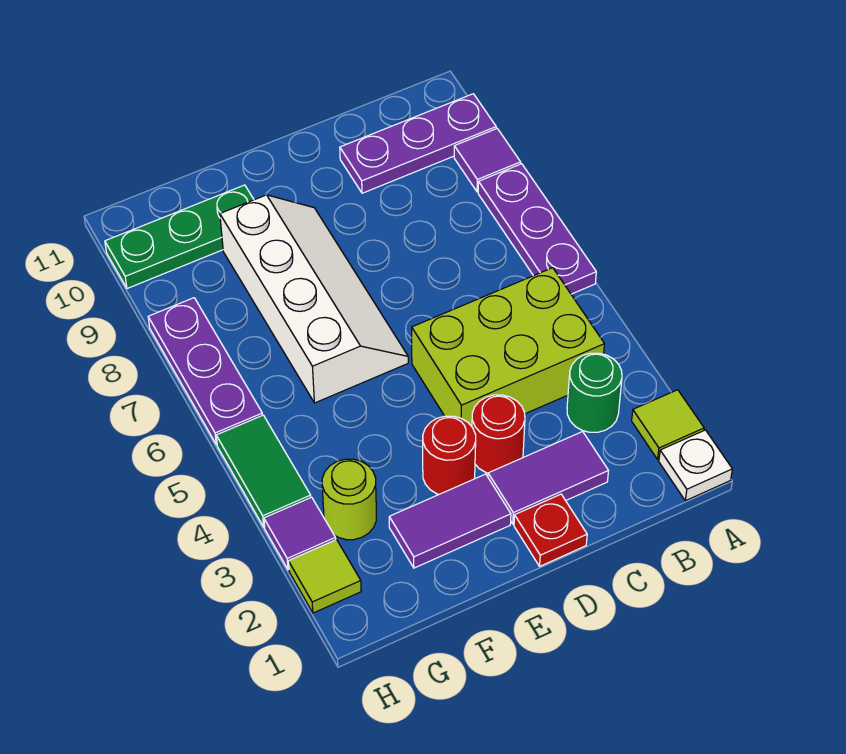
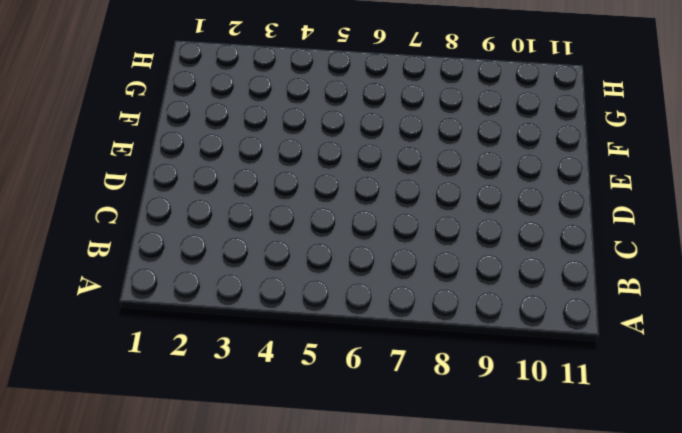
none -> white 1x1 plate [659,430,732,501]
none -> lime 1x1 tile [632,390,704,459]
none -> purple 1x3 plate [478,164,596,294]

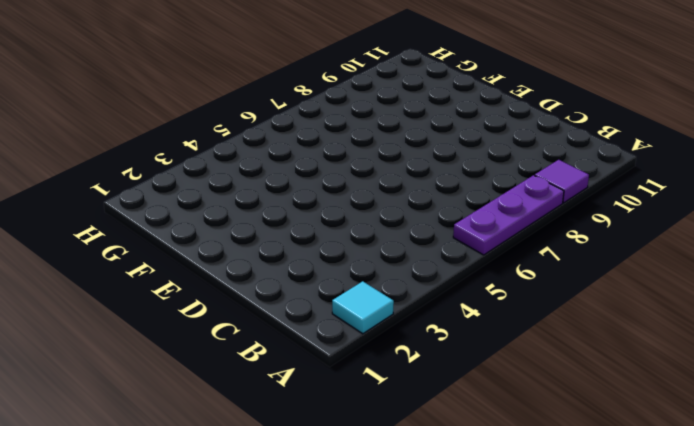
cyan 1x1 tile [332,281,394,334] -> lime 1x1 tile [632,390,704,459]
none -> white 1x1 plate [659,430,732,501]
none -> purple 1x3 plate [340,94,496,193]
none -> green 1x1 round brick [567,353,622,432]

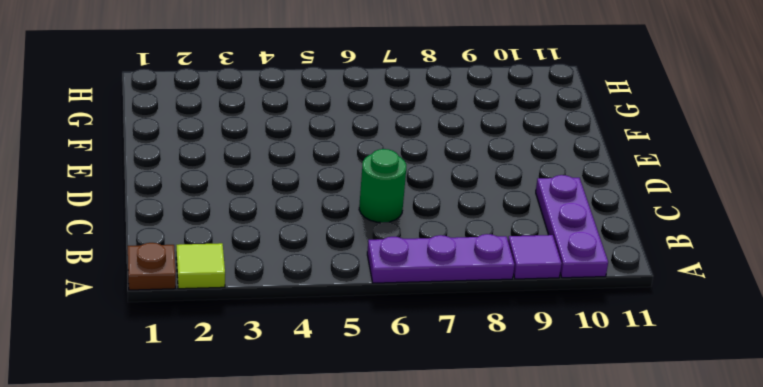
brown 1x1 plate [128,243,176,290] -> white 1x1 plate [659,430,732,501]
green 1x1 round brick [359,149,406,223] -> green 1x1 round brick moved to [567,353,622,432]
none -> lime 2x3 brick [412,268,604,426]
none -> purple 1x2 tile [488,432,608,524]
none -> red 1x1 plate [514,494,587,566]

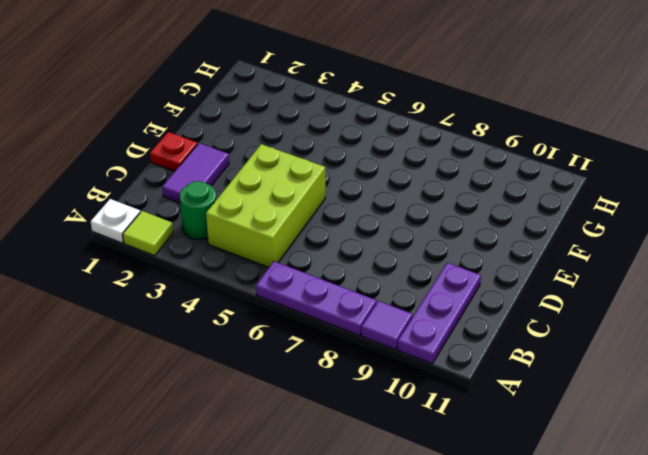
none -> red 1x1 round brick [472,395,525,473]
none -> purple 1x2 tile [389,474,511,568]
none -> red 1x1 round brick [423,416,476,494]

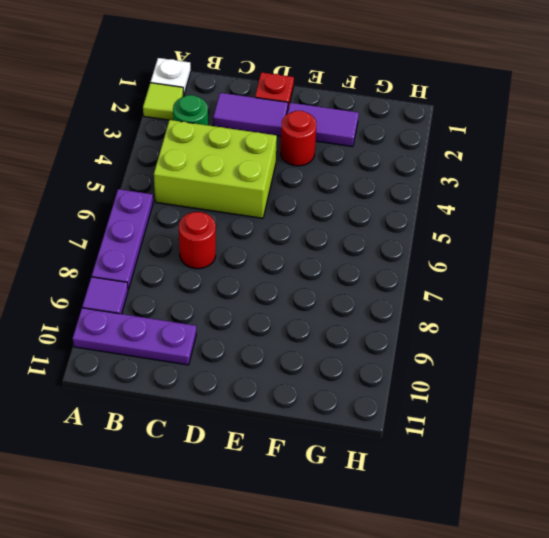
red 1x1 round brick [179,212,216,269] -> red 1x1 round brick moved to [472,395,525,473]
none -> white 2x4 slope [220,195,408,403]
none -> green 1x3 plate [105,185,254,288]
none -> lime 1x1 round brick [322,459,376,540]

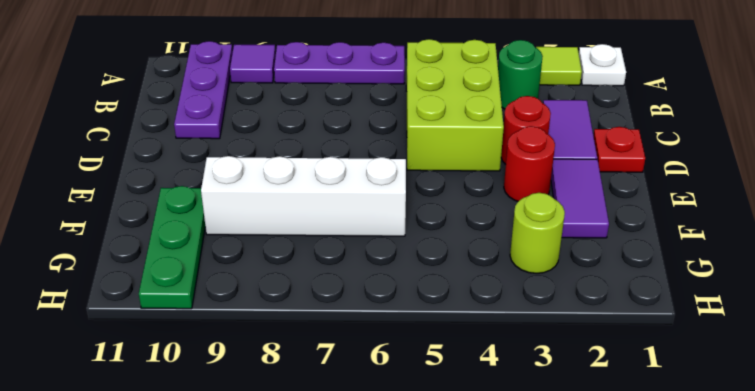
none -> lime 1x1 tile [288,540,361,613]
none -> purple 1x1 tile [264,497,336,570]
none -> green 1x2 tile [216,415,311,527]

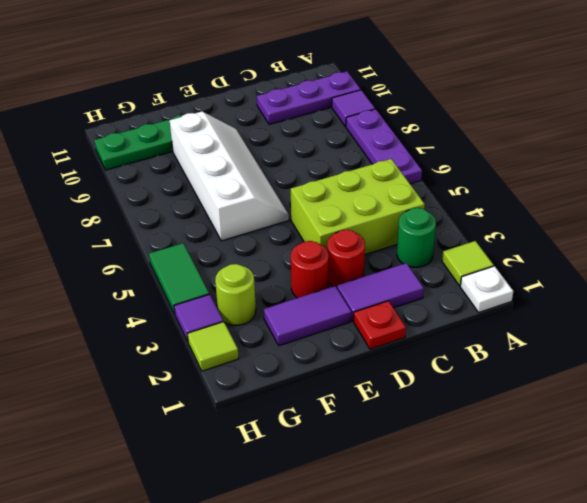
none -> purple 1x3 plate [148,298,262,445]

